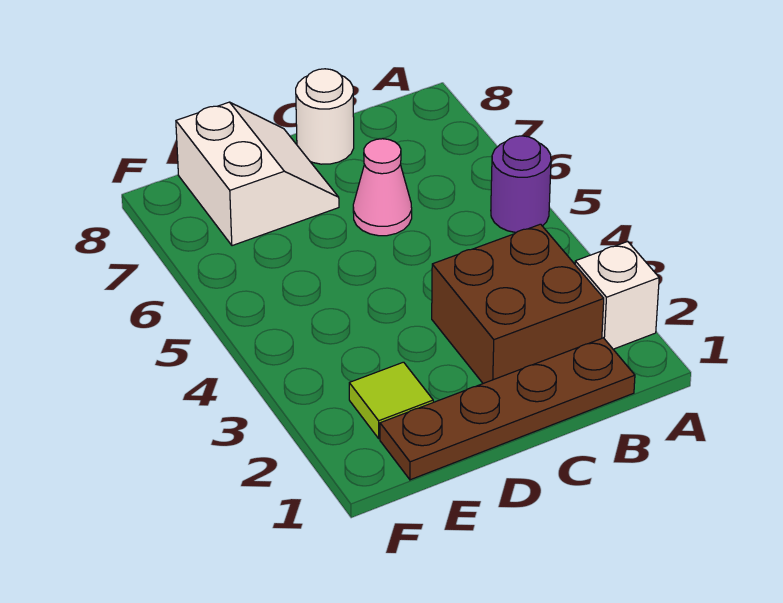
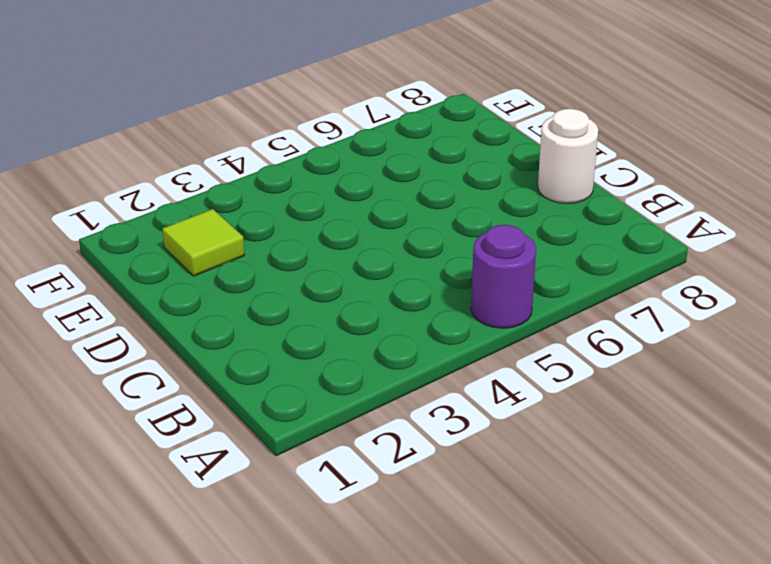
none -> white 1x1 brick [575,241,659,349]
none -> brown 1x4 plate [380,338,635,480]

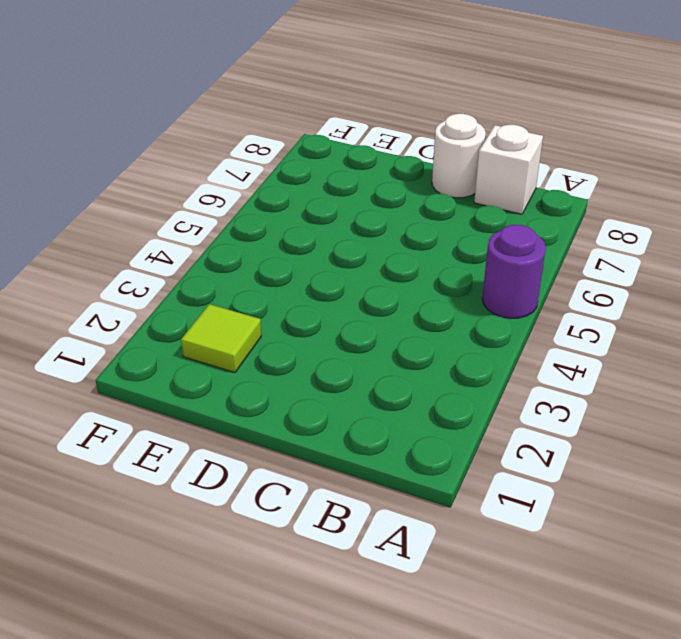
white 1x1 brick [474,125,543,214] -> white 1x1 brick moved to [575,241,659,349]
none -> brown 1x4 plate [380,338,635,480]
none -> brown 2x2 brick [432,224,604,383]

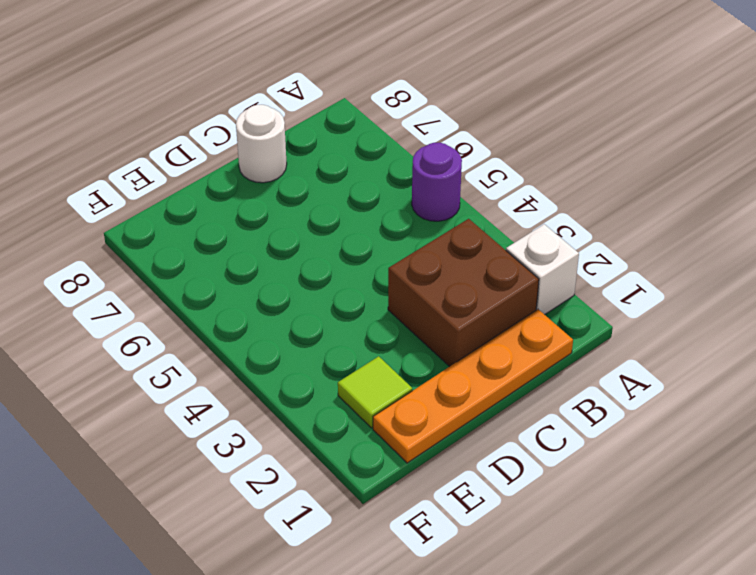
orange 1x4 plate [373,309,573,463] -> brown 1x4 plate [380,338,635,480]
none -> pink 1x1 cone [353,139,412,236]
none -> white 2x2 slope [176,102,339,246]

